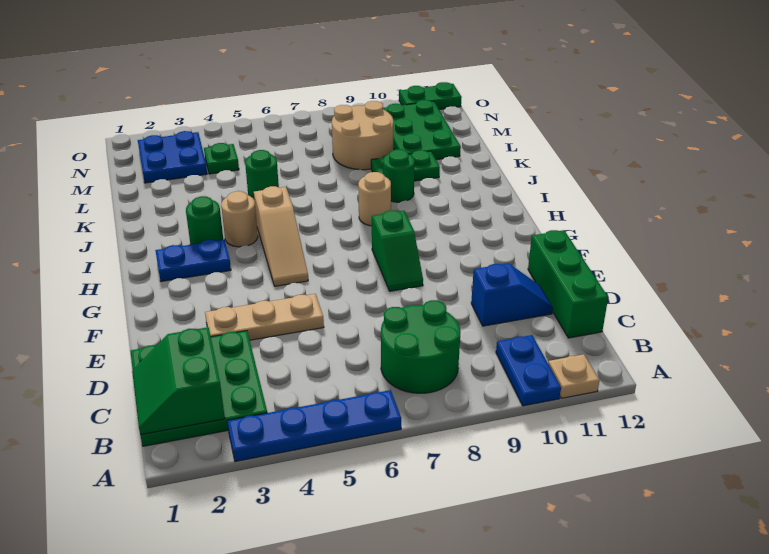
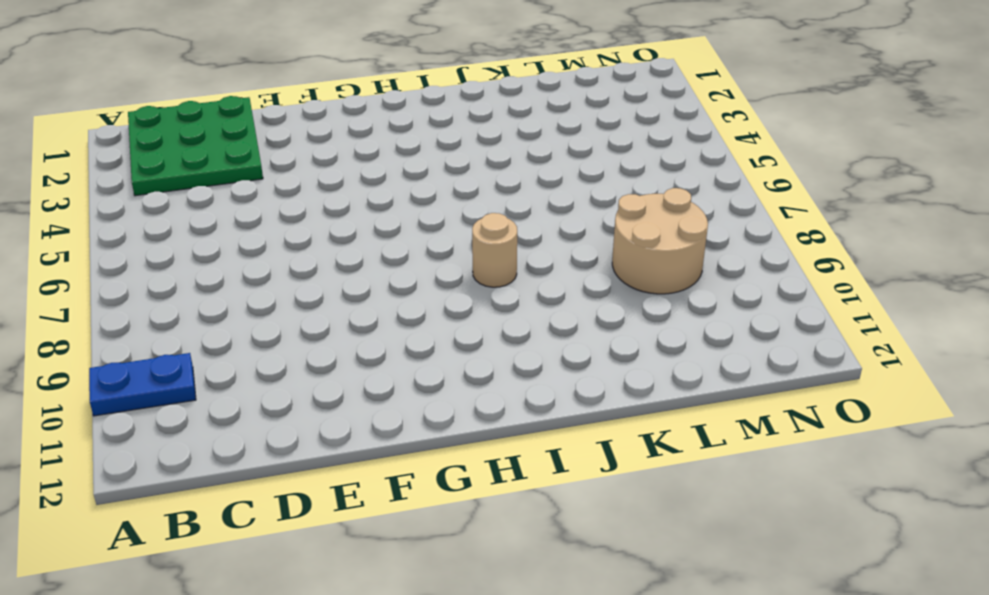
none -> blue 1x4 plate [227,390,401,462]
none -> tan 1x1 plate [548,354,600,398]
none -> green 2x2 round brick [381,300,461,393]

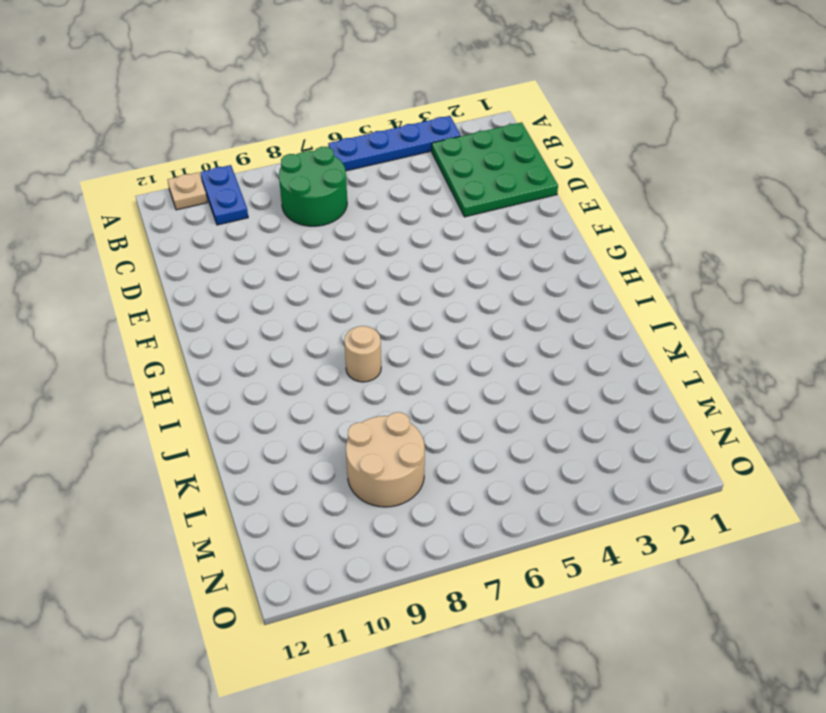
none -> green 1x3 brick [528,230,608,338]
none -> blue 1x2 slope [471,263,553,326]
none -> tan 1x3 plate [205,294,324,340]

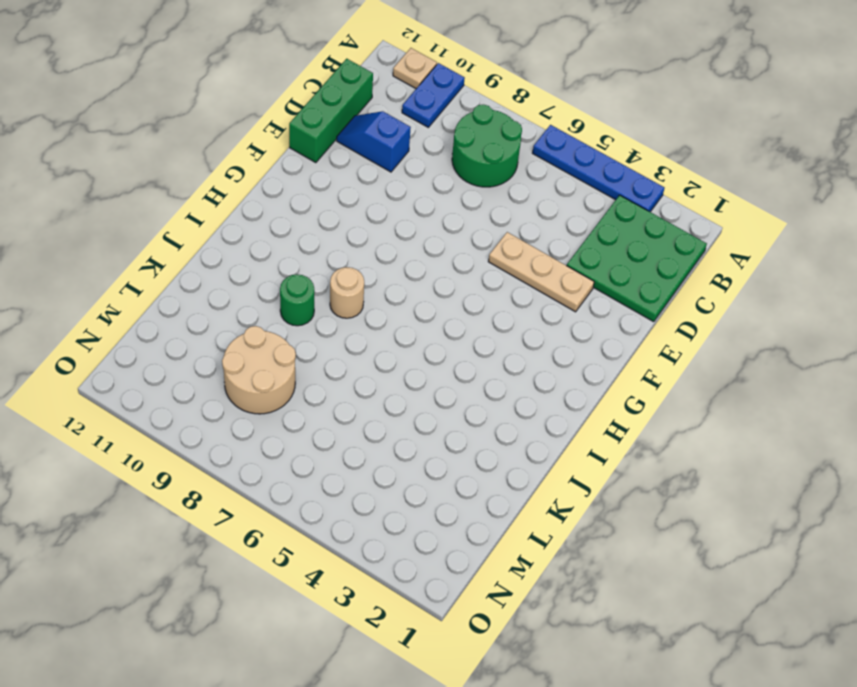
none -> green 1x2 slope [372,210,423,291]
none -> tan 1x3 slope [254,186,308,286]
none -> blue 1x2 plate [155,240,231,281]

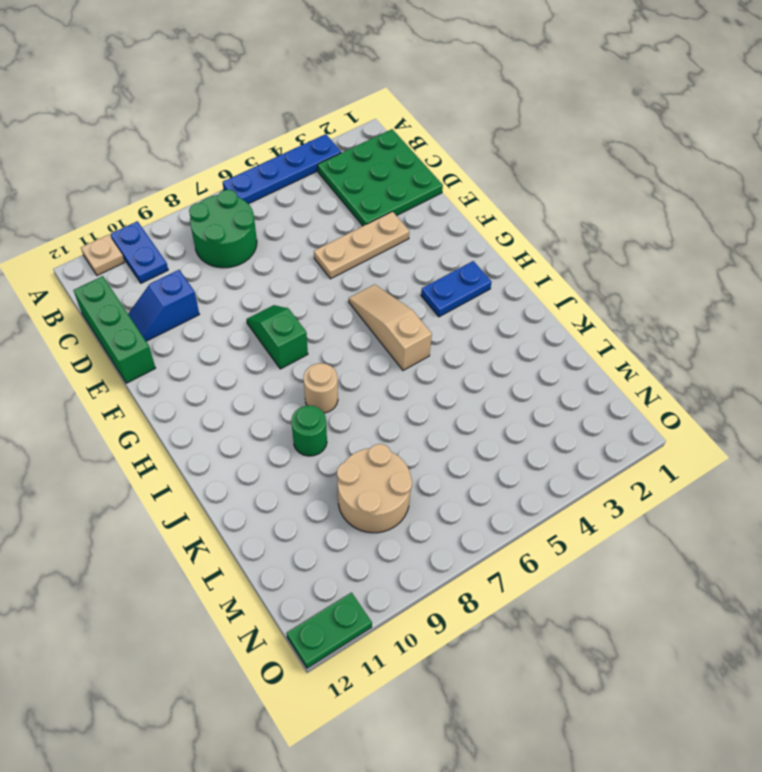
none -> green 1x1 round brick [186,196,223,245]
none -> tan 1x1 round brick [221,191,258,247]
none -> green 1x1 round brick [245,150,279,199]

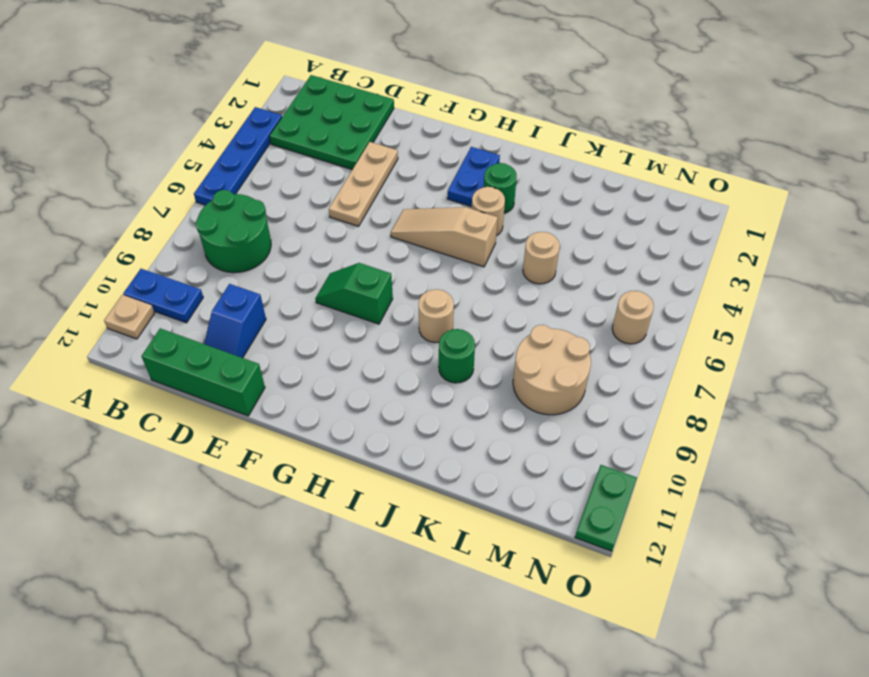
tan 1x1 round brick [523,232,560,284] -> green 1x1 round brick [245,150,279,199]
tan 1x1 round brick [612,291,654,344] -> none
none -> green 1x2 plate [371,150,440,181]
none -> green 2x3 plate [383,100,461,160]
none -> blue 2x2 plate [138,131,207,183]

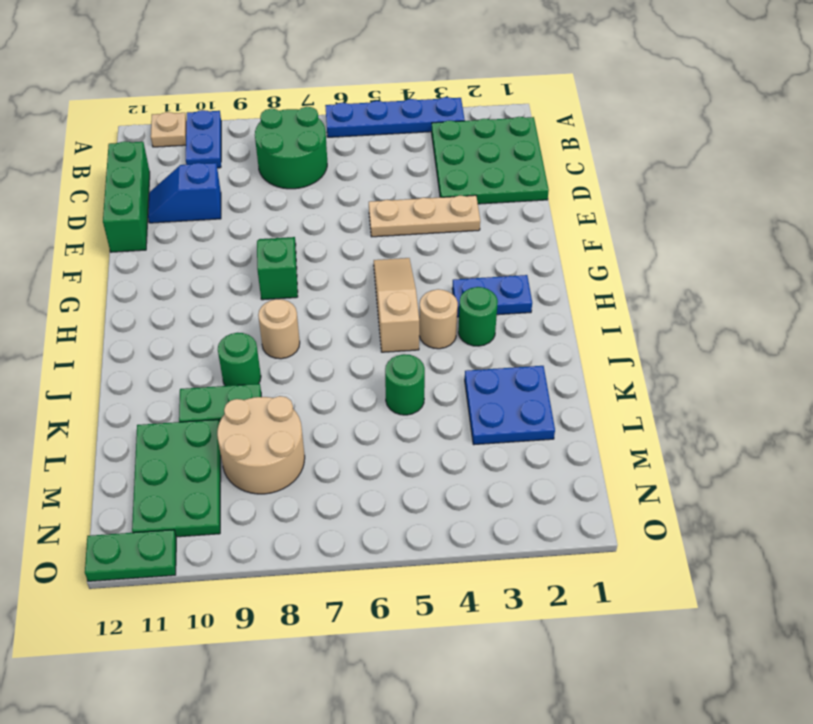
blue 2x2 plate [465,366,555,445] -> blue 2x2 plate moved to [138,131,207,183]
none -> green 1x1 plate [204,143,239,174]
none -> green 2x2 slope [132,327,225,435]

